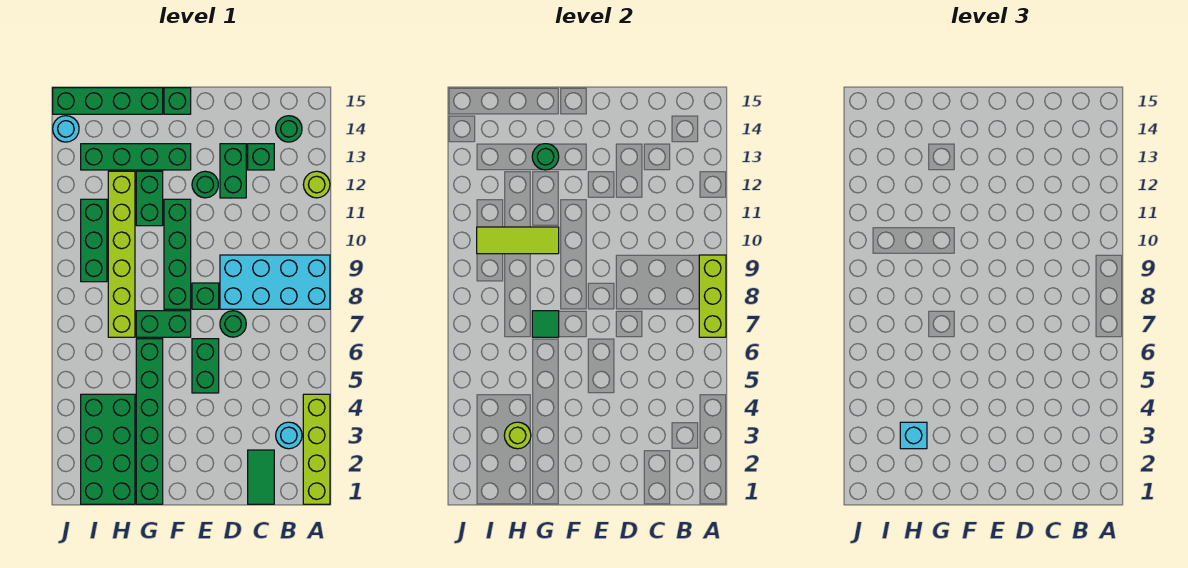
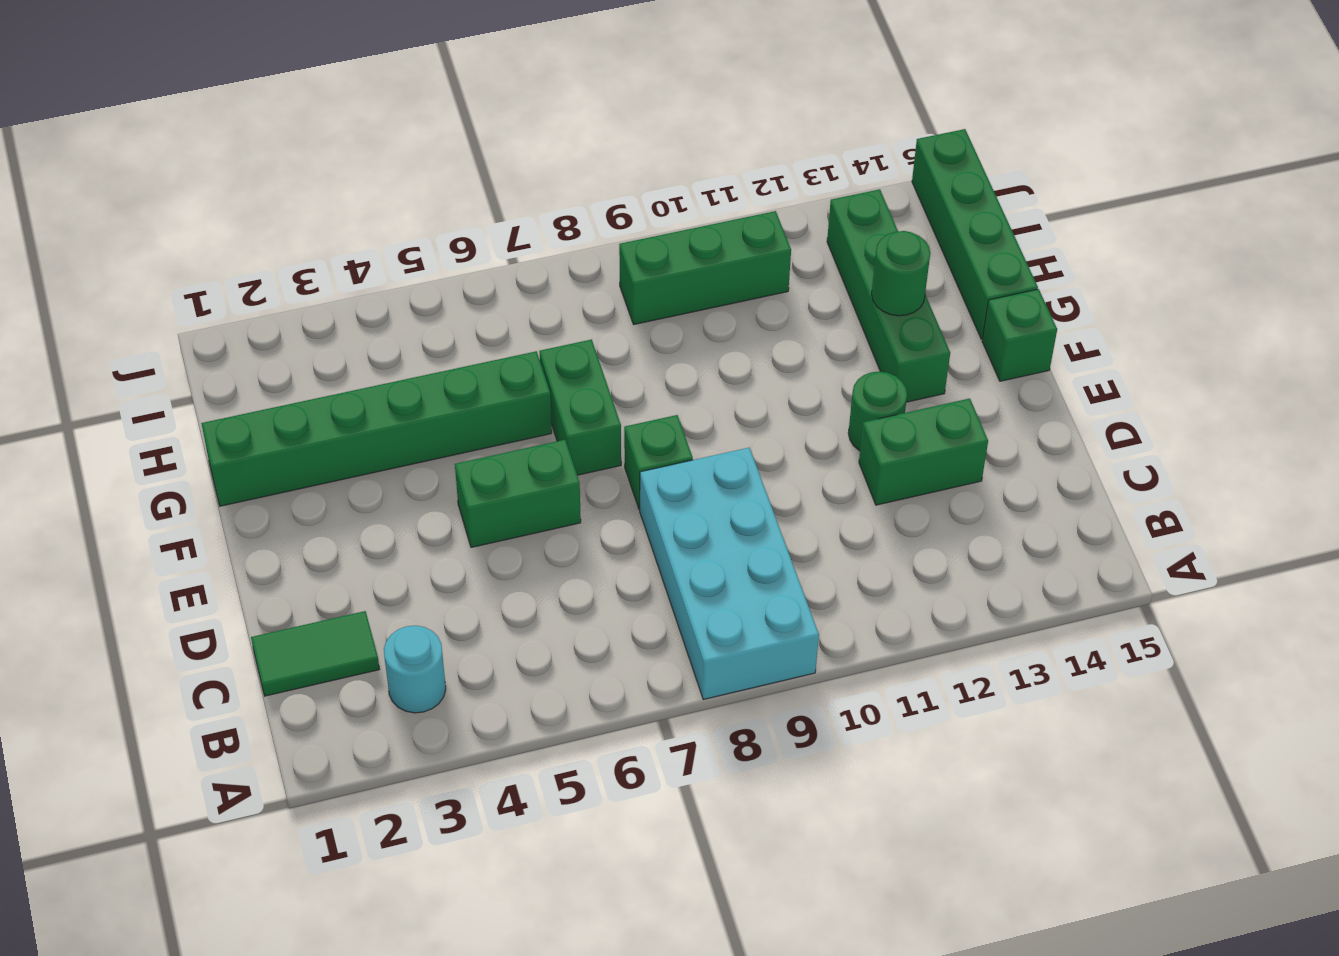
none -> lime 1x4 brick [303,394,330,504]
none -> lime 1x1 round brick [303,171,330,198]
none -> green 1x1 round brick [276,116,302,142]

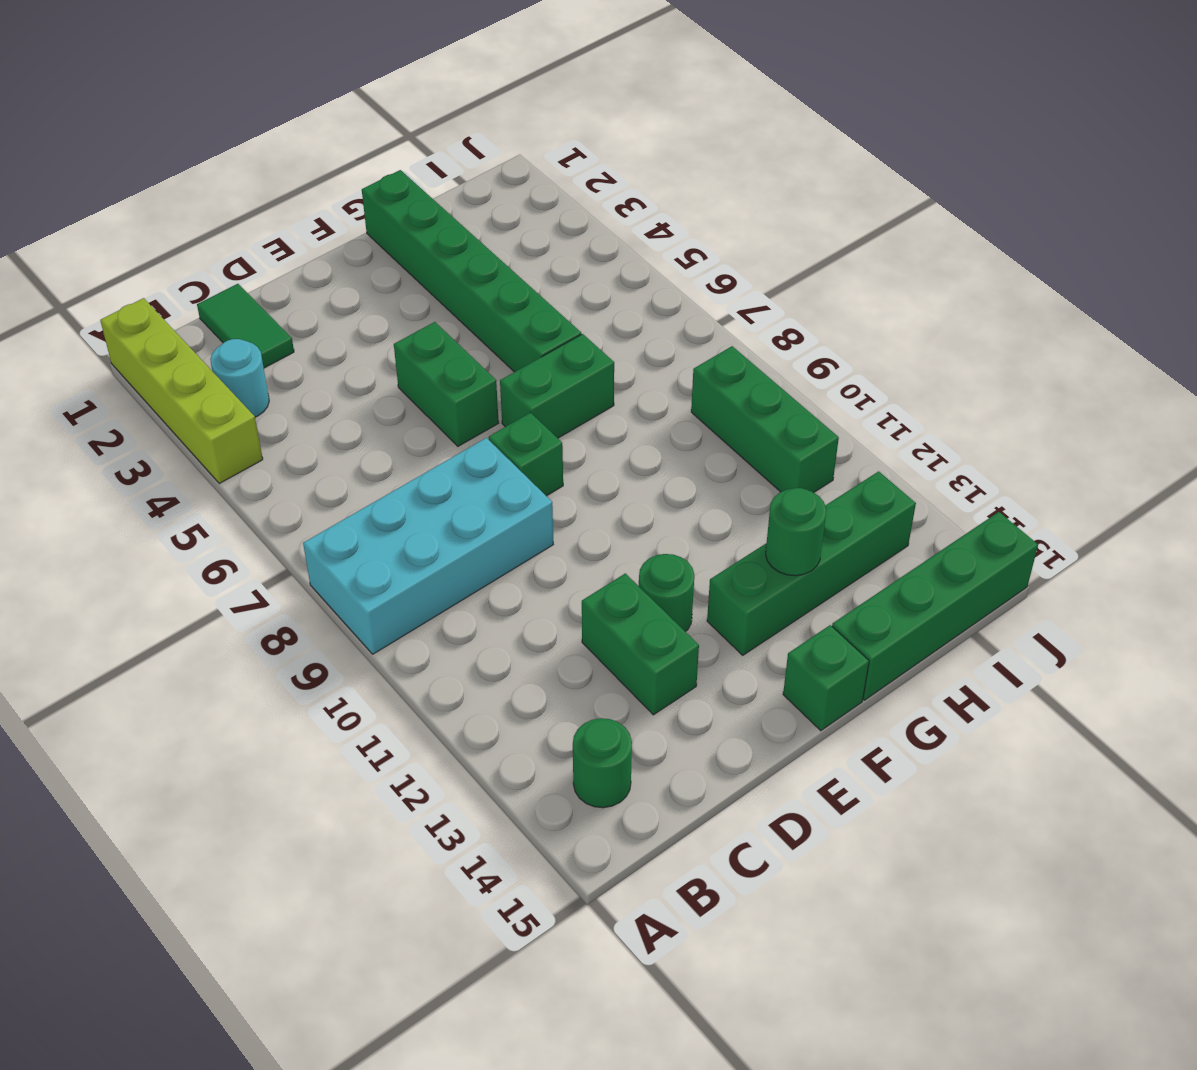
none -> lime 1x1 round brick [303,171,330,198]
none -> green 1x1 brick [248,144,274,170]
none -> green 1x1 round brick [220,311,246,337]

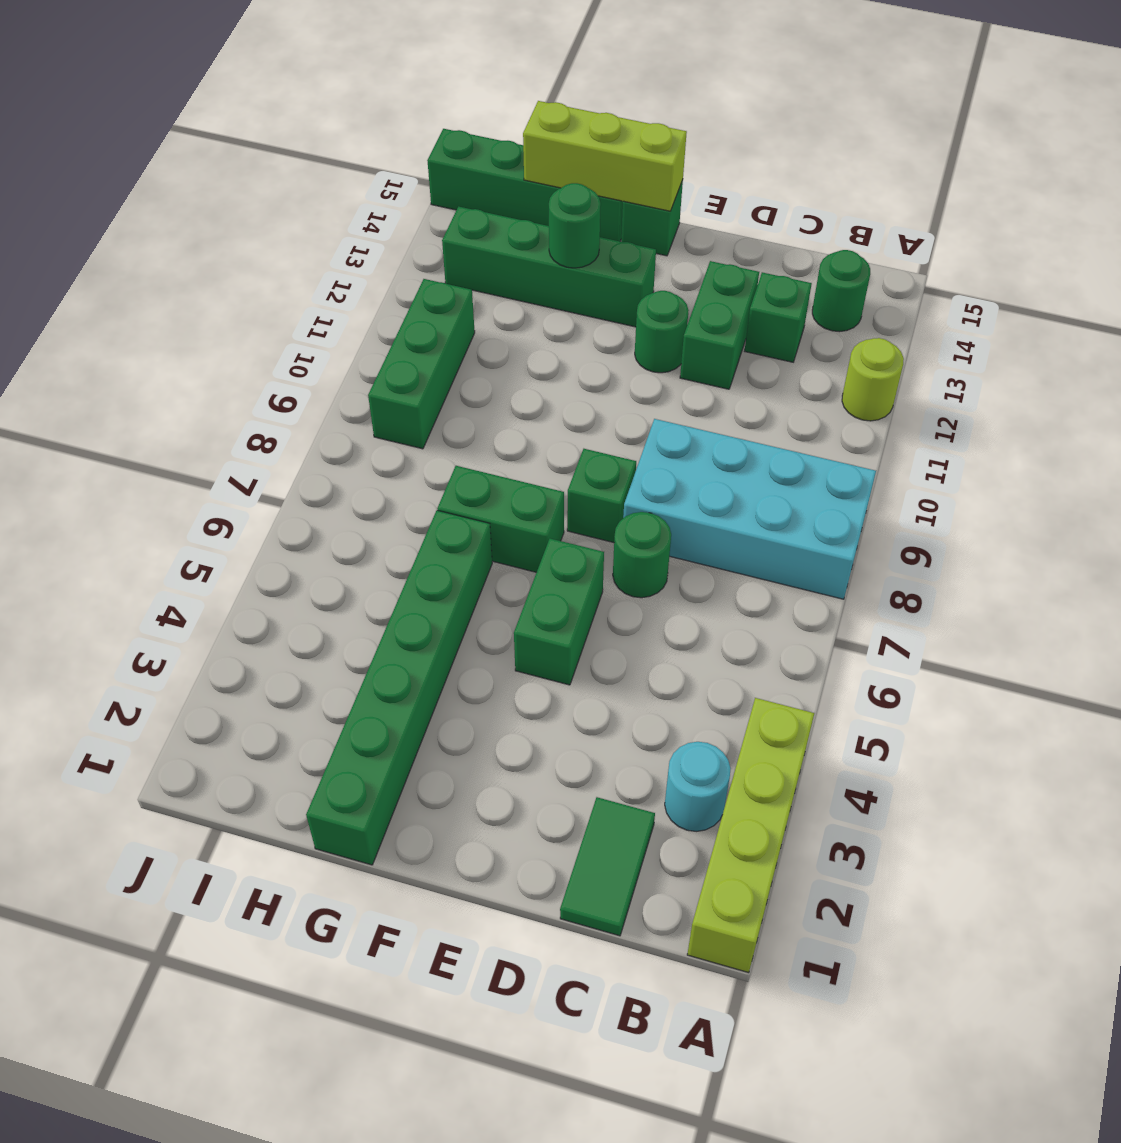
lime 1x3 brick [523,101,687,211] -> lime 1x3 brick turned to [699,255,726,337]
none -> green 1x4 brick [164,199,191,309]
none -> green 1x2 brick [136,171,163,226]
none -> green 2x4 brick [81,394,135,504]

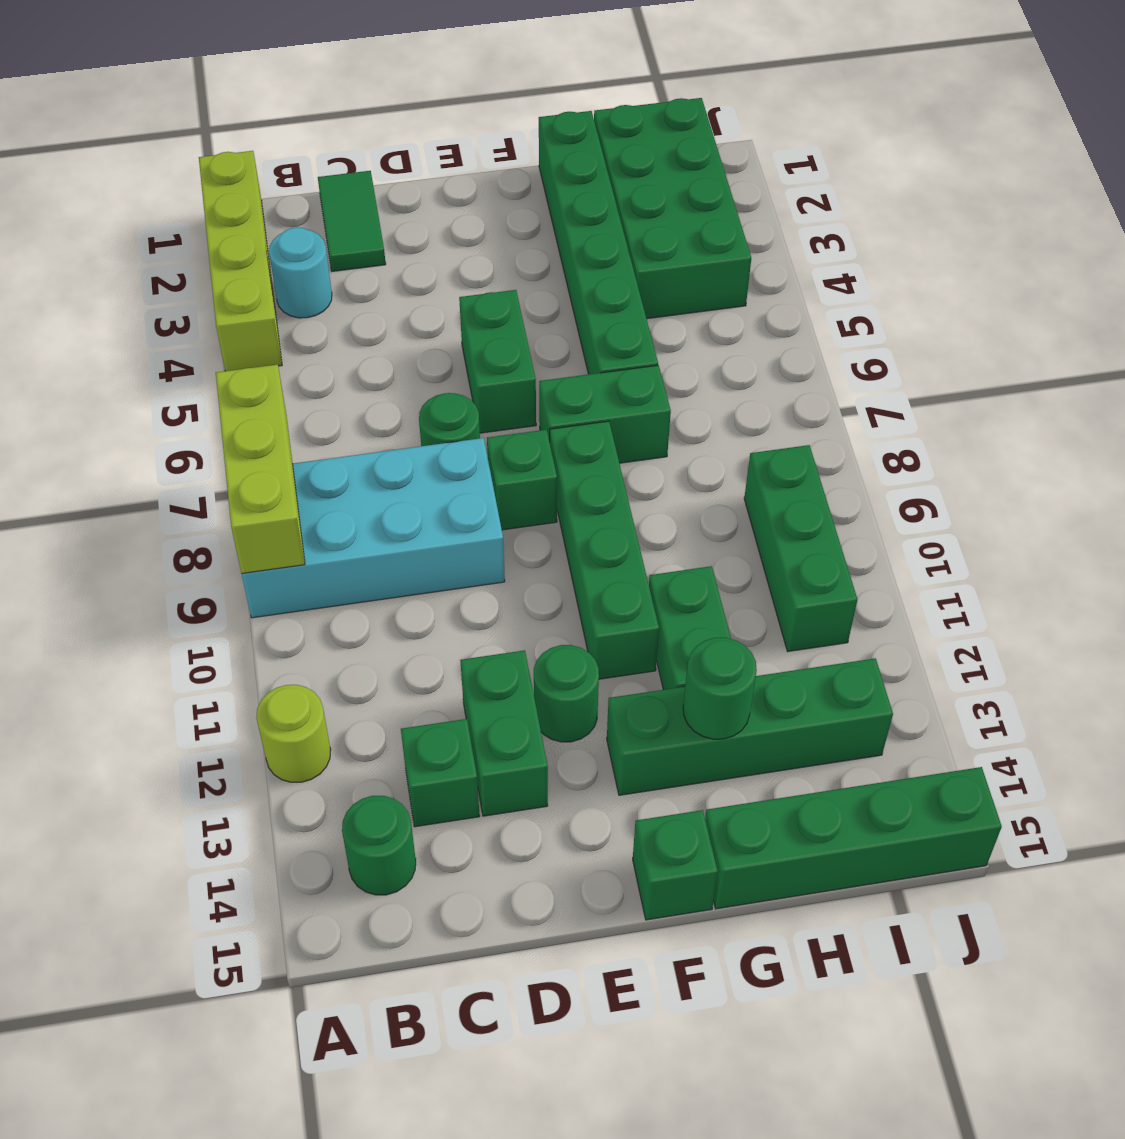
none -> lime 1x6 brick [108,171,135,337]
none -> cyan 1x1 round brick [53,116,79,142]
none -> green 1x1 tile [532,311,559,337]

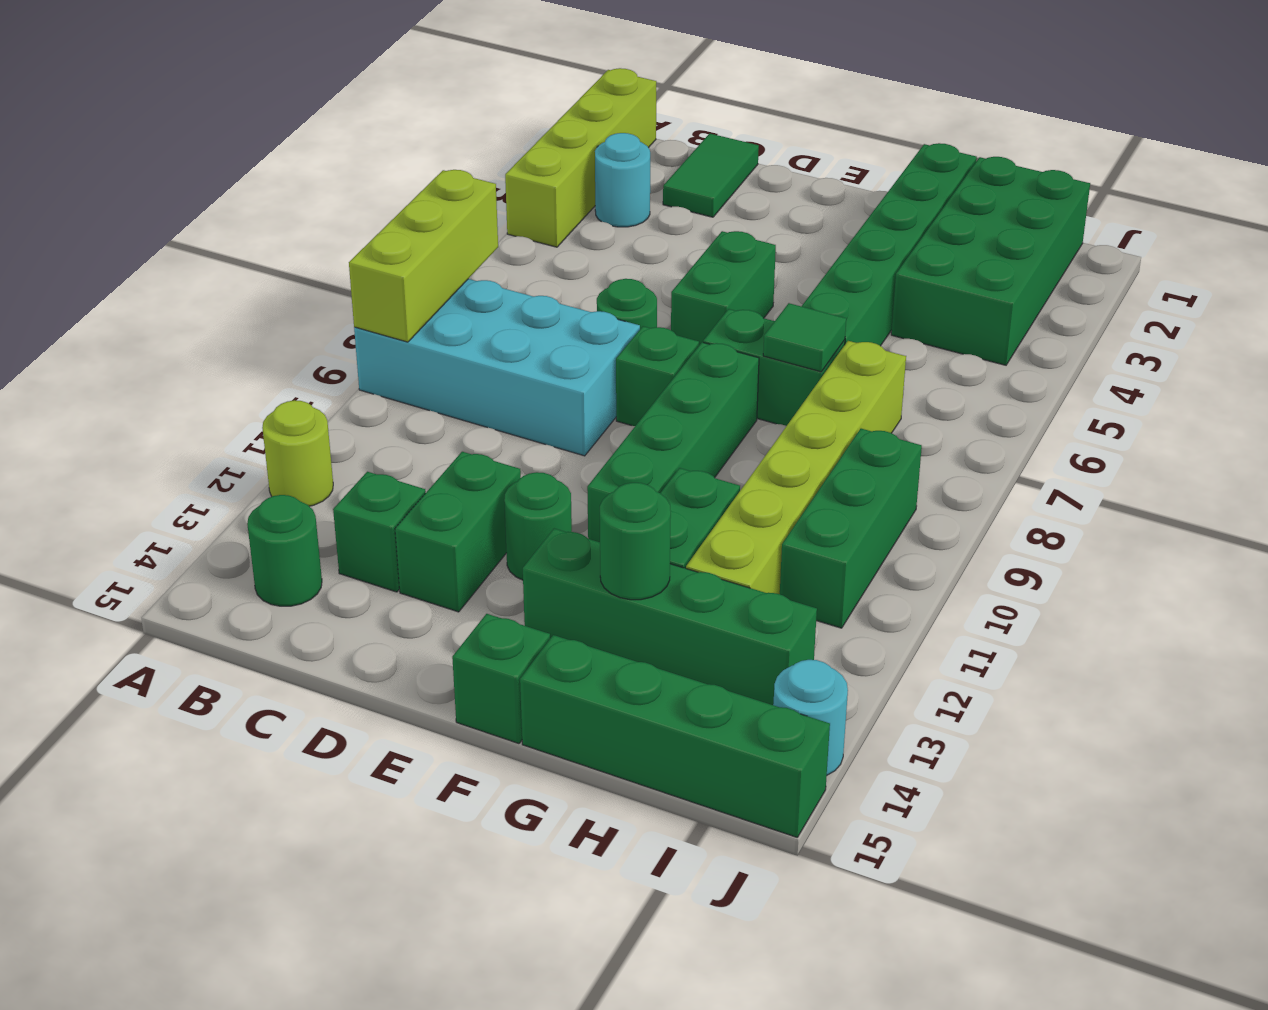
none -> lime 1x3 tile [477,227,559,254]
none -> lime 1x1 round brick [504,422,531,449]
none -> cyan 1x1 brick [900,422,927,449]

